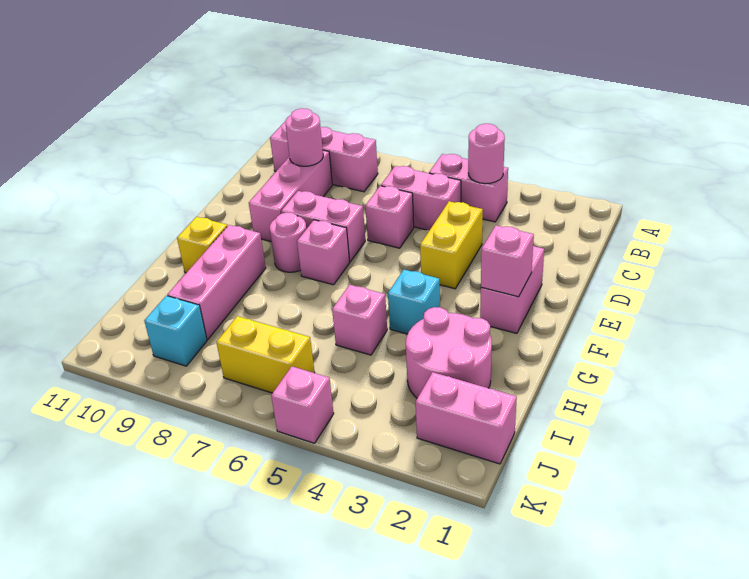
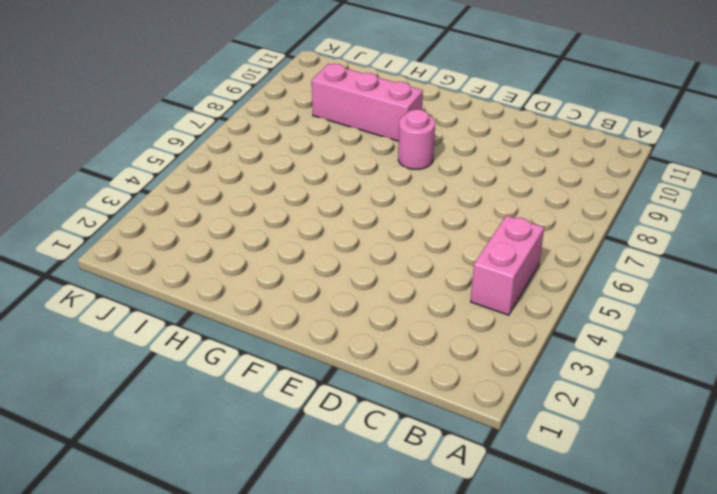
none -> pink 1x3 brick [270,121,378,192]
none -> pink 1x2 brick [381,166,461,230]
none -> pink 1x3 brick [249,150,332,241]

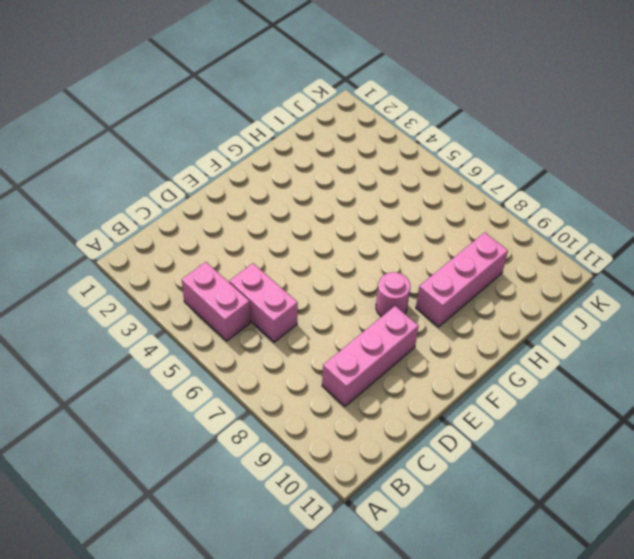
none -> pink 1x3 brick [270,121,378,192]
none -> yellow 1x2 brick [420,201,483,289]
none -> pink 1x1 brick [365,186,414,248]

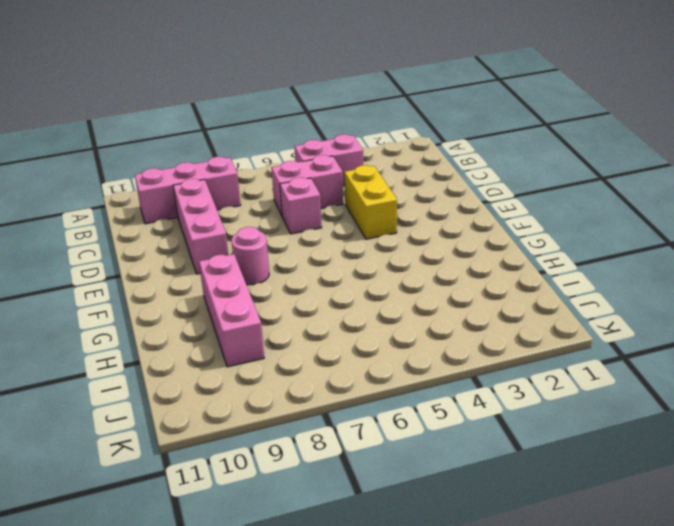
none -> pink 1x2 brick [480,246,544,333]
none -> pink 1x2 brick [281,191,365,262]
none -> pink 1x1 brick [297,220,350,285]

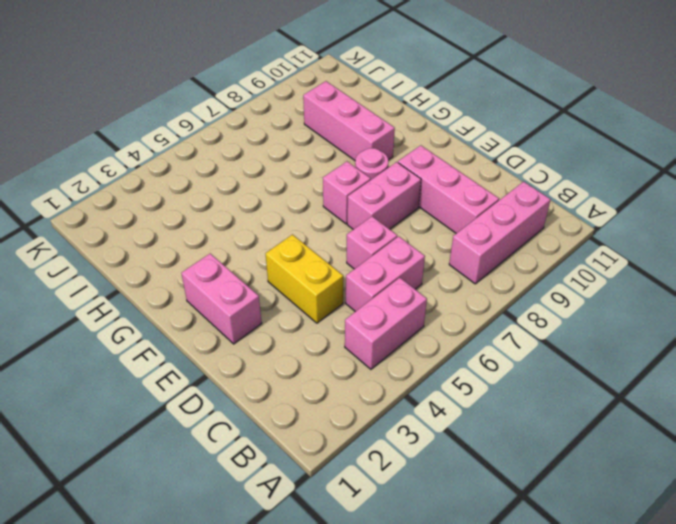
none -> cyan 1x1 brick [388,270,440,334]
none -> yellow 1x1 brick [177,217,227,273]
none -> pink 2x2 round brick [406,307,492,398]

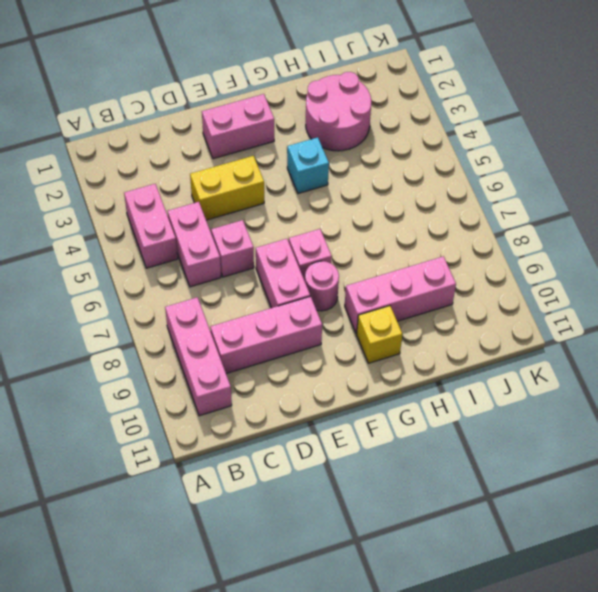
none -> pink 1x1 brick [332,285,387,355]
none -> pink 1x2 brick [416,372,517,464]
none -> yellow 1x2 brick [216,316,315,393]

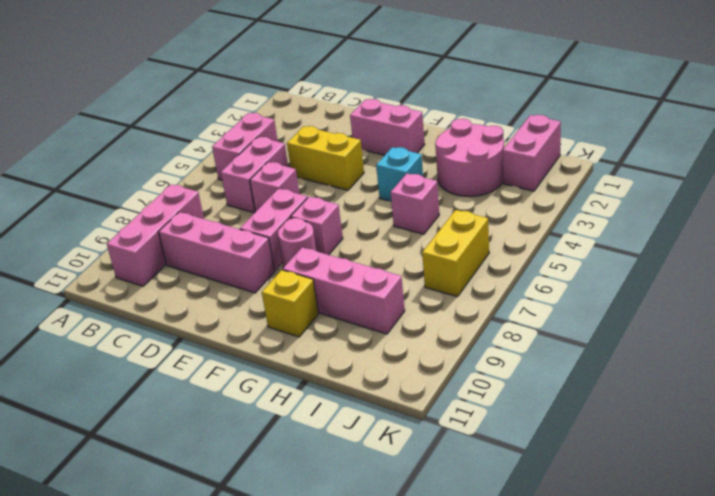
none -> cyan 1x1 brick [144,296,207,366]
none -> pink 1x1 brick [271,367,334,443]
none -> pink 1x1 round brick [468,124,505,184]

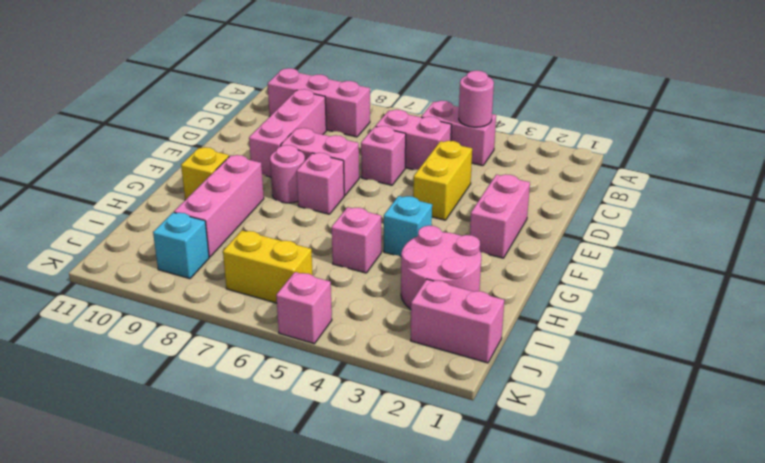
none -> pink 1x1 round brick [285,108,323,166]
none -> pink 1x1 brick [481,225,534,297]

